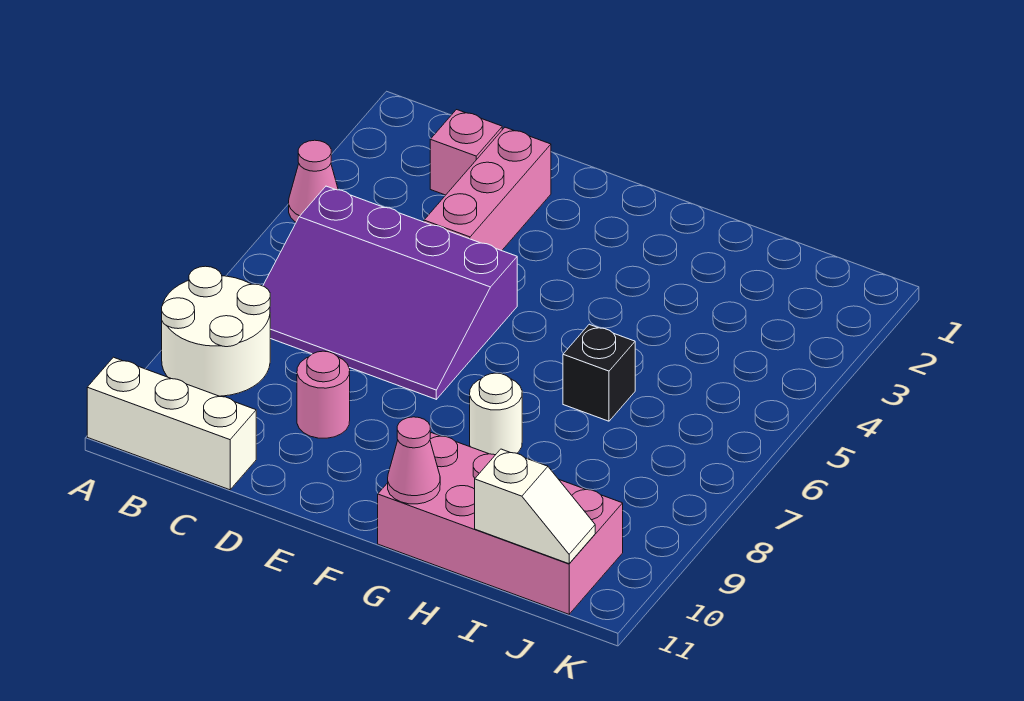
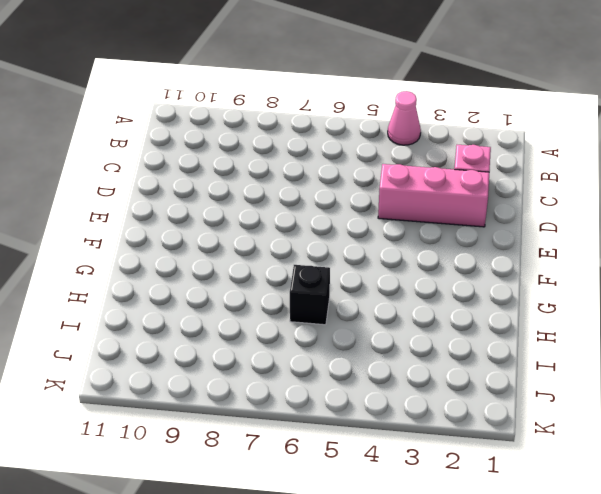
none -> white 2x2 round brick [162,266,270,396]
none -> white 1x3 brick [87,357,256,490]
none -> purple 3x4 slope [263,186,517,399]

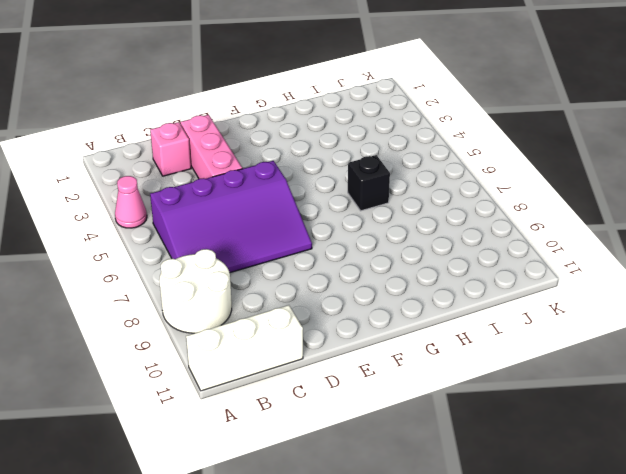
none -> pink 1x1 round brick [297,351,350,438]
none -> white 1x1 round brick [470,373,522,455]
none -> pink 2x4 brick [378,433,623,614]

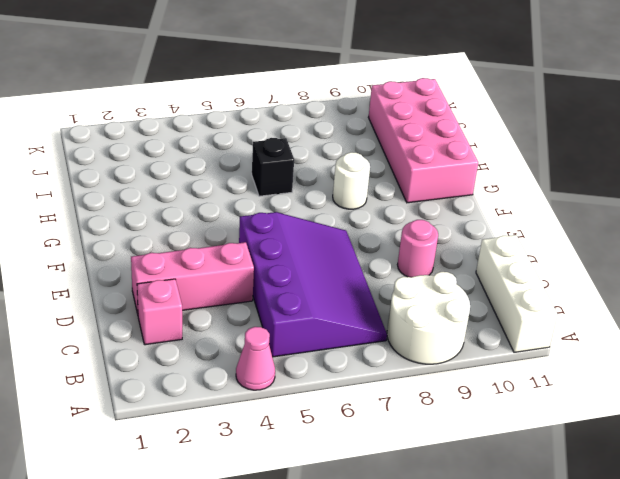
none -> pink 1x1 cone [388,417,440,504]
none -> white 1x2 slope [475,449,595,564]

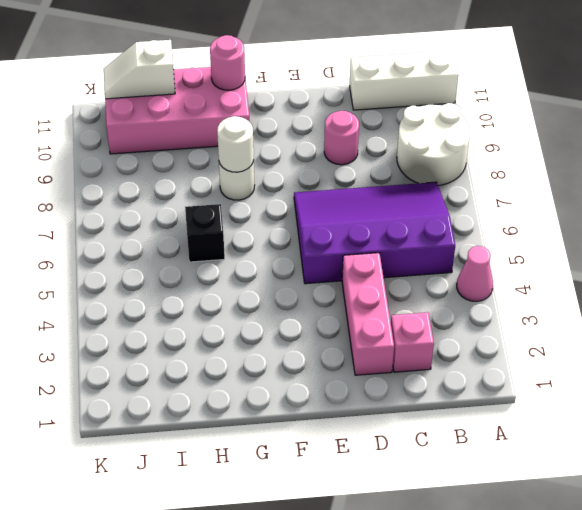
white 1x1 round brick [217,116,254,172] -> none
pink 1x1 round brick [210,35,245,90] -> pink 1x1 cone [388,417,440,504]

